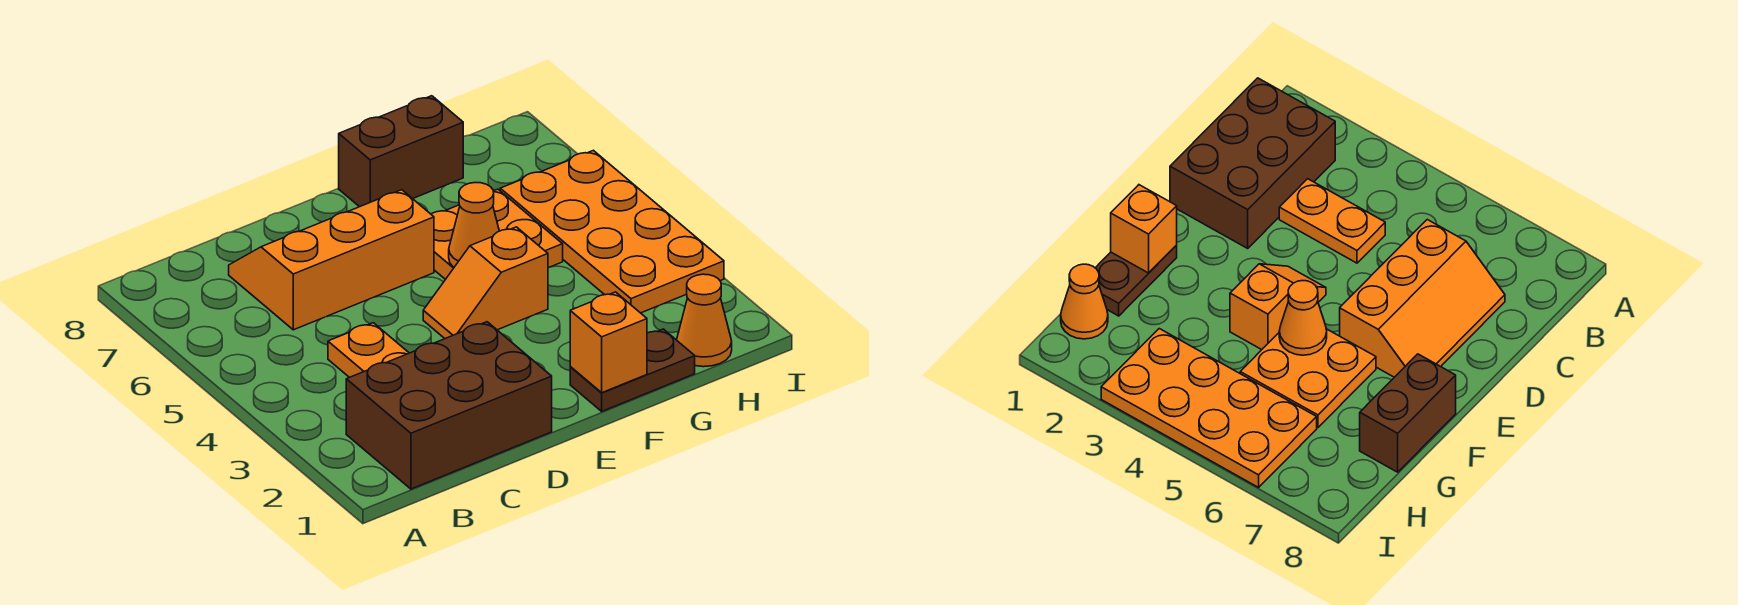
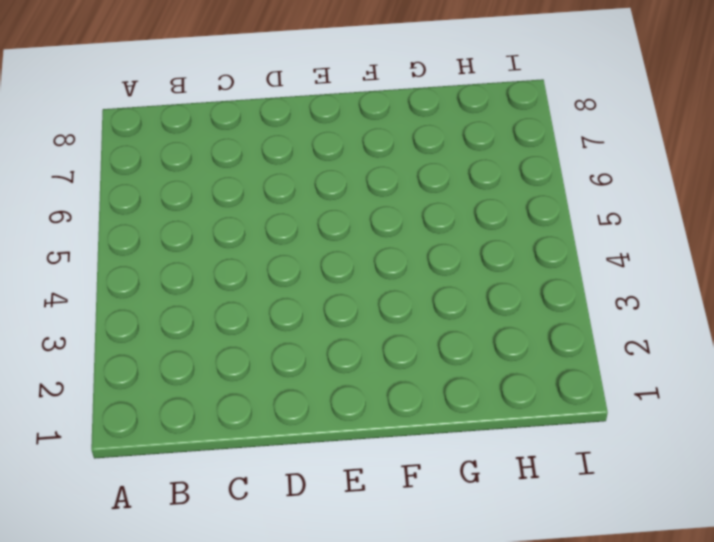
none -> brown 2x3 brick [346,322,552,489]
none -> orange 1x2 plate [328,323,409,378]

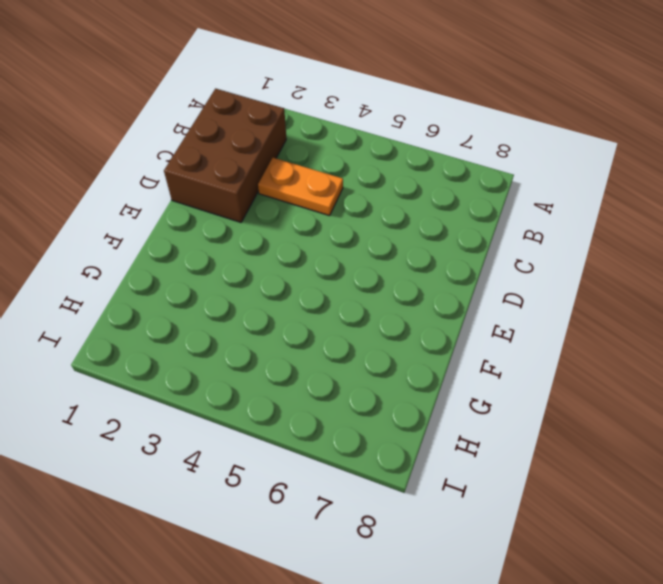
none -> orange 2x3 slope [229,190,434,330]
none -> orange 1x2 slope [423,227,548,338]

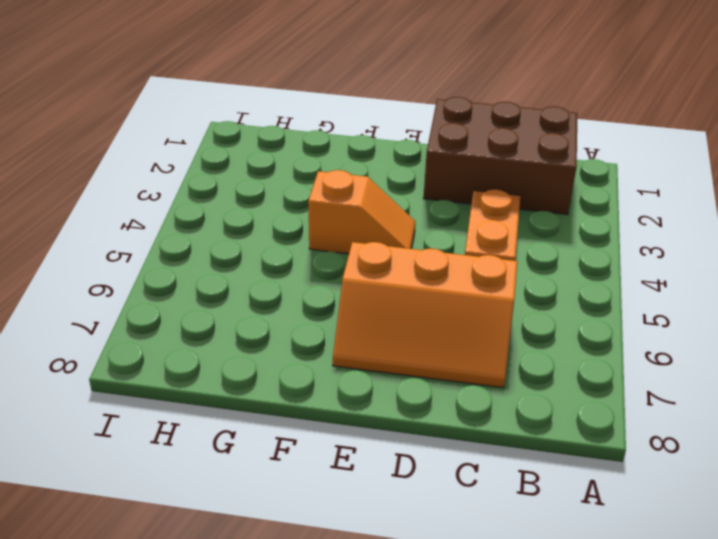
none -> brown 1x2 plate [570,329,695,411]
none -> orange 2x2 plate [431,189,563,279]

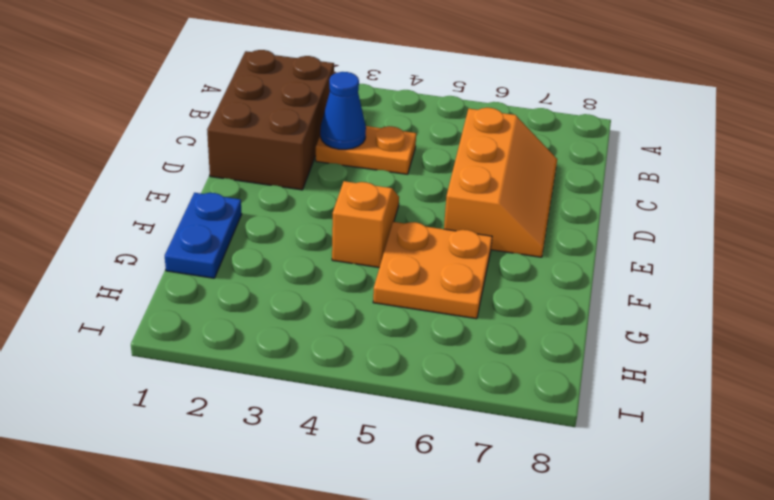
blue 1x1 cone [320,72,366,150] -> none
blue 1x2 plate [165,193,242,278] -> brown 1x2 plate [570,329,695,411]
none -> brown 1x2 brick [339,96,463,207]
none -> orange 1x1 cone [677,274,732,367]

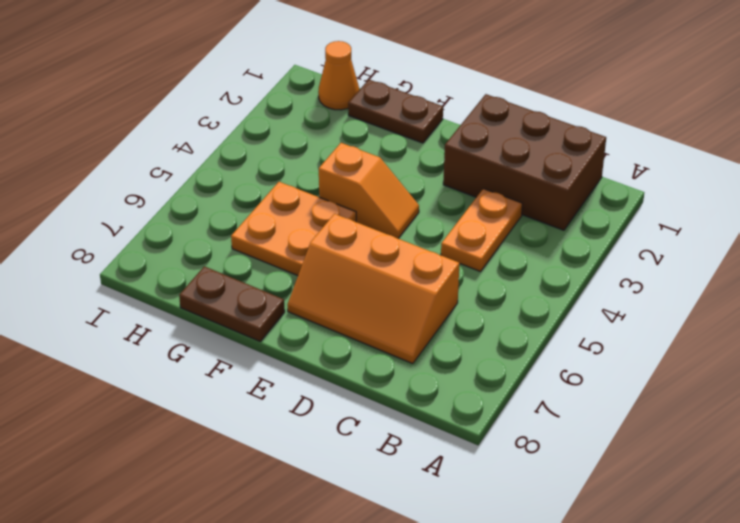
brown 1x2 plate [179,266,285,341] -> brown 1x2 brick [339,96,463,207]
none -> orange 2x4 plate [500,150,724,313]
none -> orange 1x1 brick [570,292,647,393]

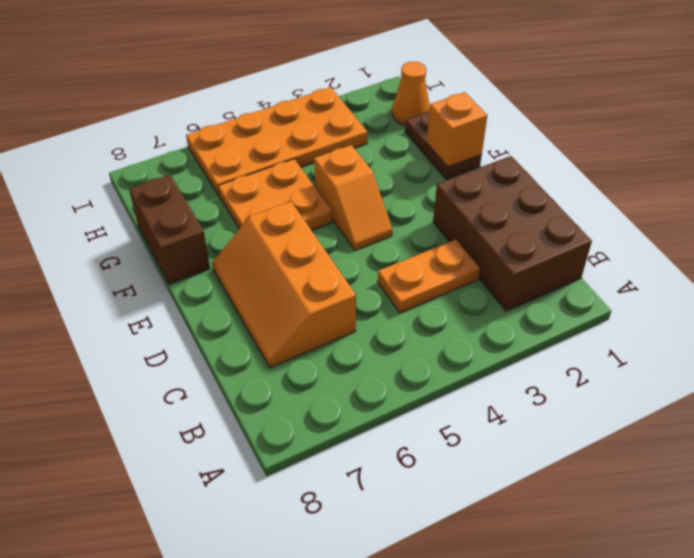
none -> orange 1x1 cone [449,183,499,267]

